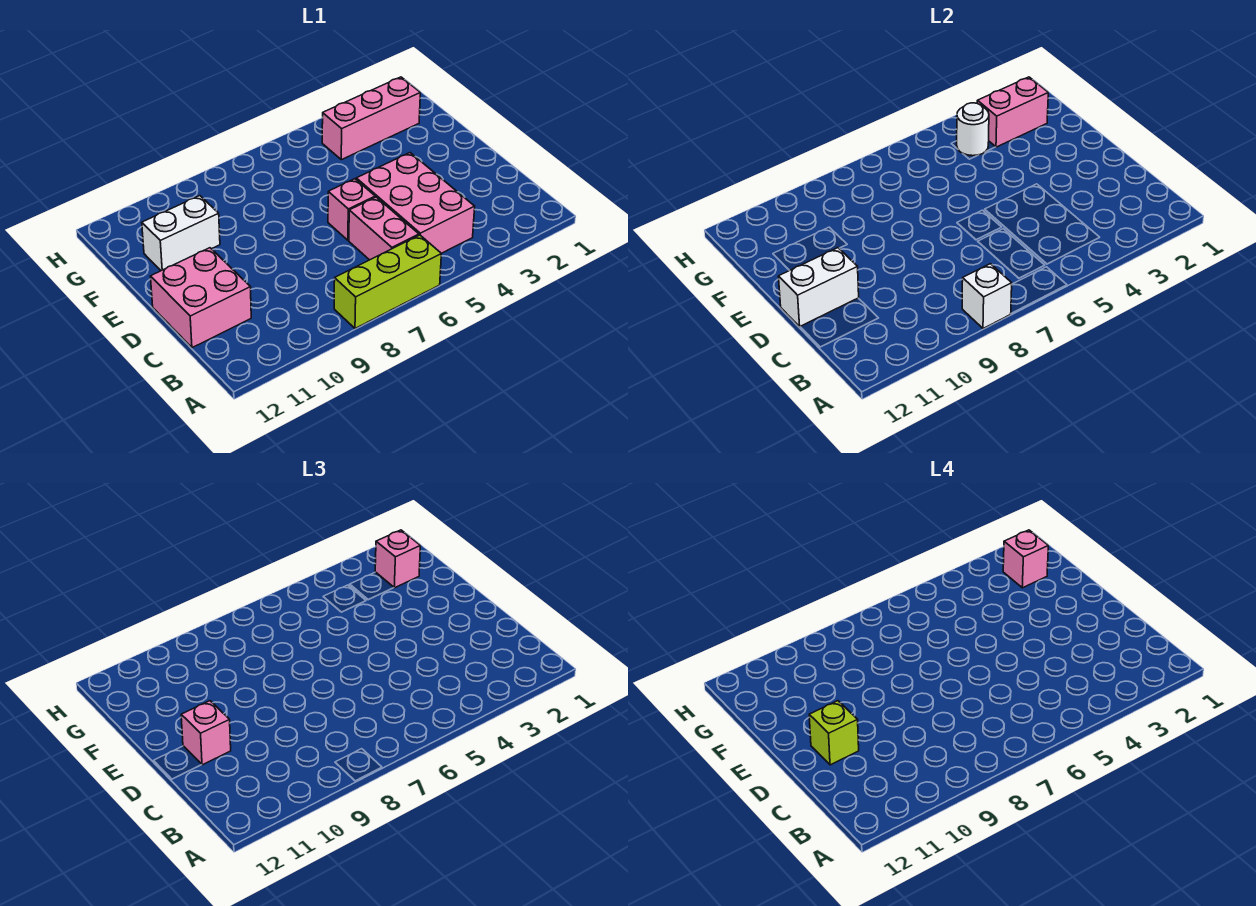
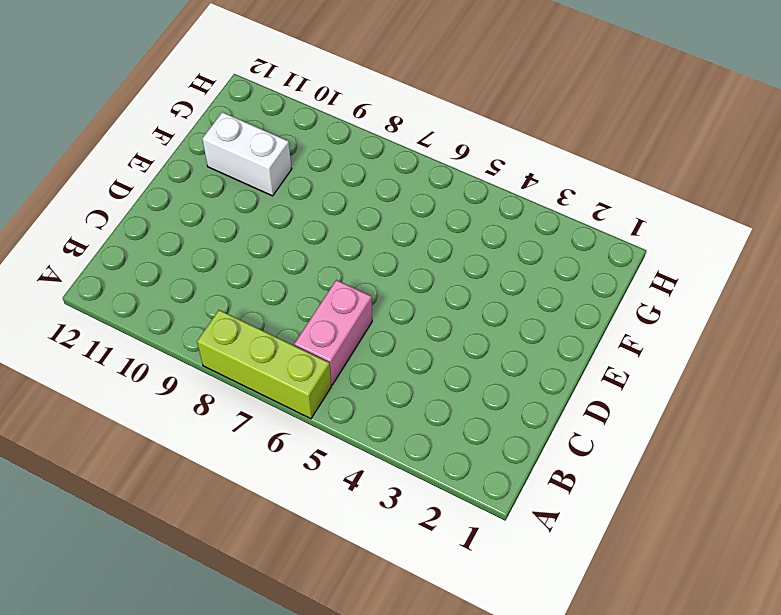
none -> pink 2x3 brick [356,153,475,253]
none -> pink 2x2 brick [150,248,251,348]
none -> pink 1x1 brick [328,179,375,240]

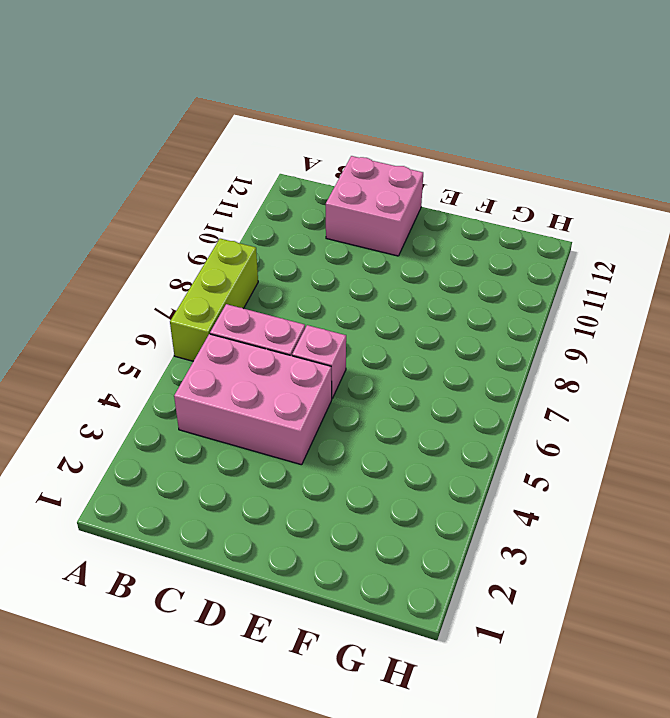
none -> white 1x2 brick [142,196,220,271]
none -> pink 1x3 brick [322,77,420,160]
none -> white 1x1 brick [962,264,1012,329]

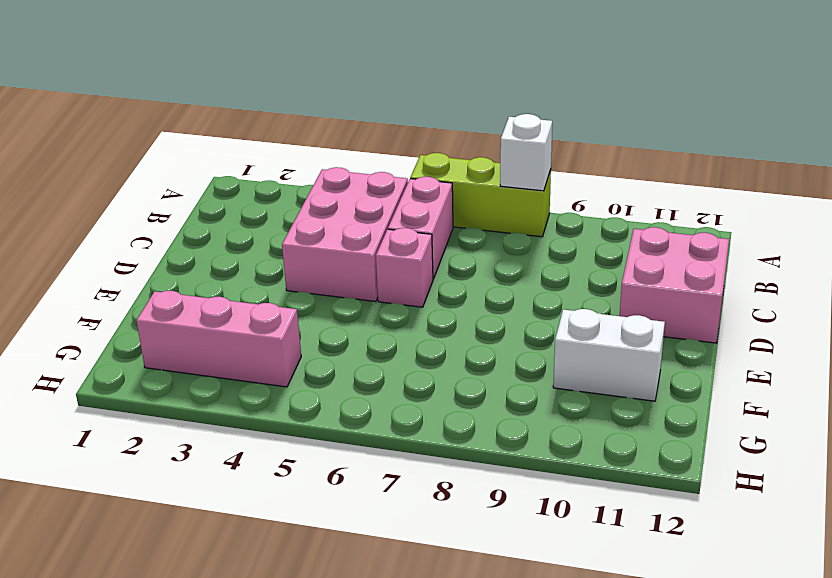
none -> white 1x2 brick [778,248,859,327]
none -> pink 1x2 brick [977,77,1048,147]
none -> white 1x1 round brick [957,103,989,156]

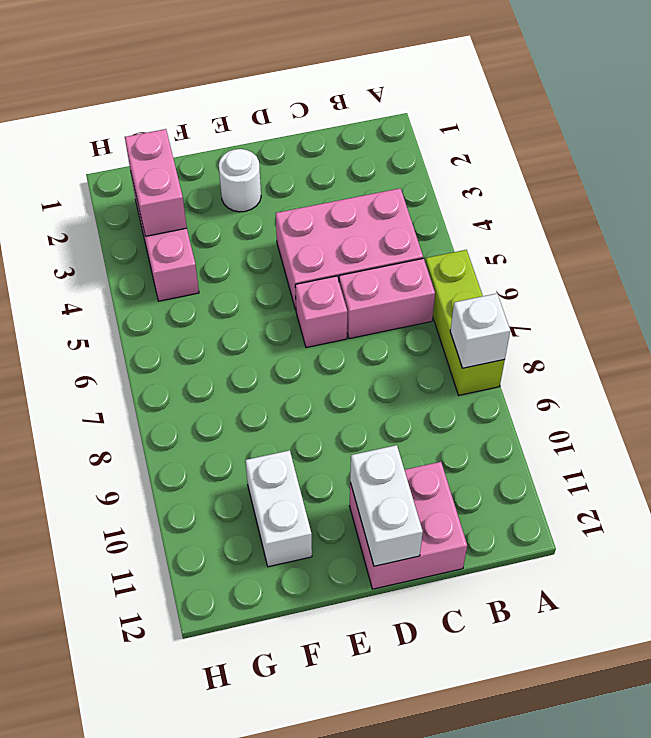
white 1x1 round brick [219,149,261,212] -> white 1x1 round brick moved to [957,103,989,156]
none -> pink 1x1 brick [181,701,231,765]
none -> pink 1x1 brick [375,530,420,588]
none -> lime 1x1 brick [809,701,859,765]

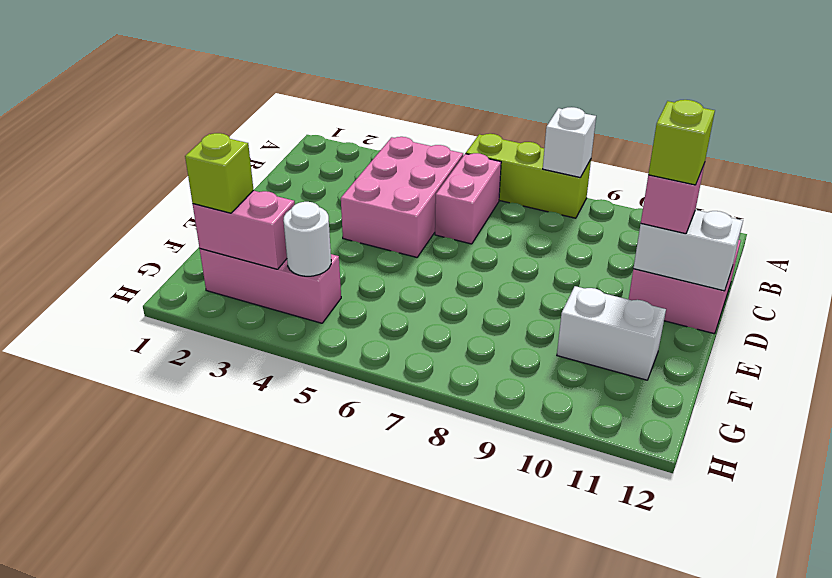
lime 1x1 brick [185,133,253,213] -> pink 1x1 brick [375,530,420,588]
none -> pink 1x1 brick [328,179,375,240]
none -> pink 1x1 brick [1003,530,1048,588]

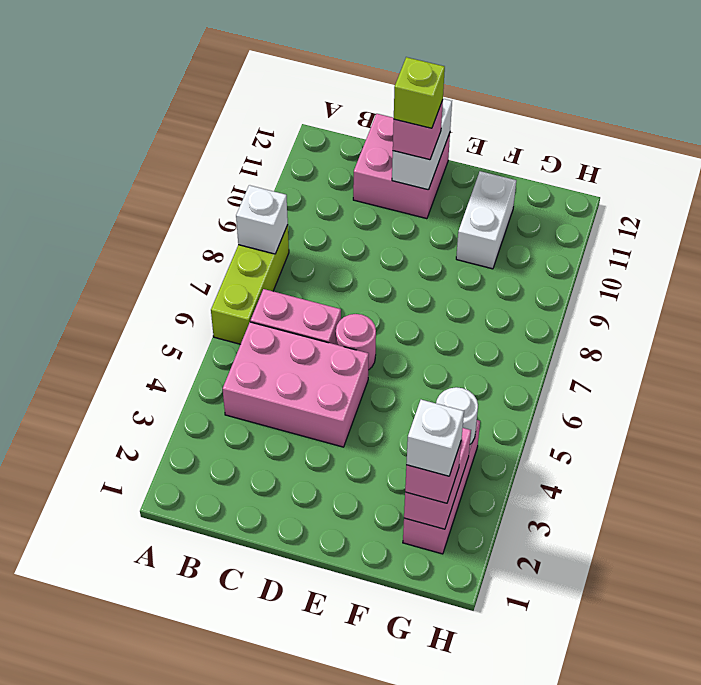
pink 1x1 round brick [336,314,376,370] -> pink 1x1 brick [328,179,375,240]
white 1x1 brick [406,400,464,476] -> pink 1x1 brick [1003,530,1048,588]

